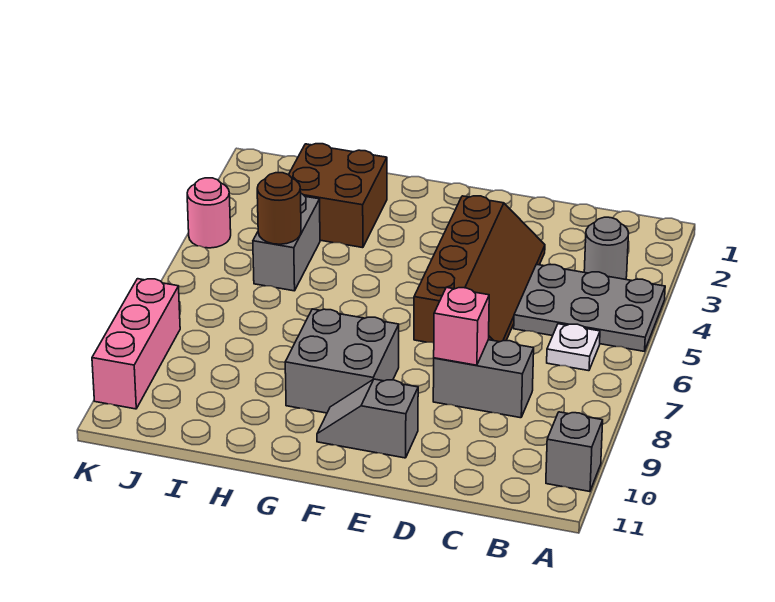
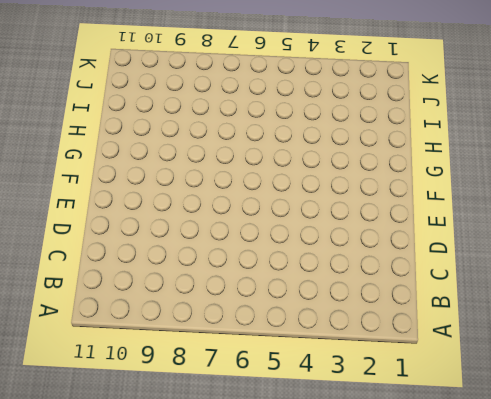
none -> grey 2x3 plate [514,264,665,351]
none -> grey 1x1 brick [546,412,603,492]
none -> grey 1x1 round brick [584,217,629,279]

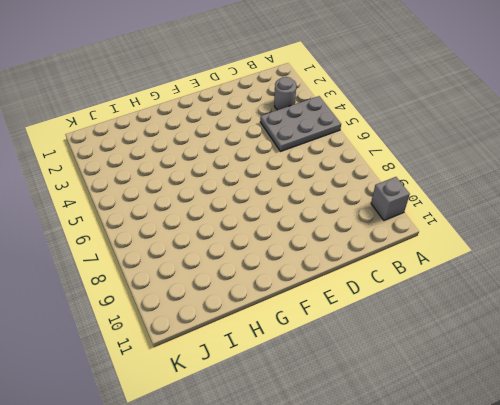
none -> white 1x1 plate [547,324,600,371]
none -> grey 1x2 brick [433,340,534,418]
none -> brown 2x4 slope [414,196,545,343]

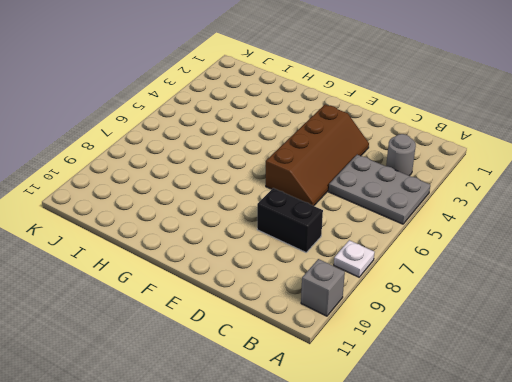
white 1x1 plate [334,240,375,277] -> white 1x1 plate moved to [547,324,600,371]
black 1x2 brick [257,188,323,252] -> grey 1x2 brick [433,340,534,418]
none -> grey 1x2 slope [317,379,418,458]
none -> grey 2x2 brick [285,309,399,413]
none -> brown 2x2 brick [289,144,387,248]

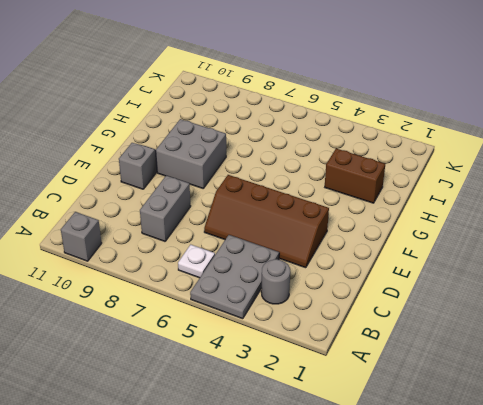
brown 1x2 brick [325,149,385,203] -> brown 2x2 brick [289,144,387,248]
none -> grey 1x2 brick [253,194,320,291]
none -> pink 1x1 round brick [187,178,231,248]
none -> pink 1x3 brick [92,279,180,409]

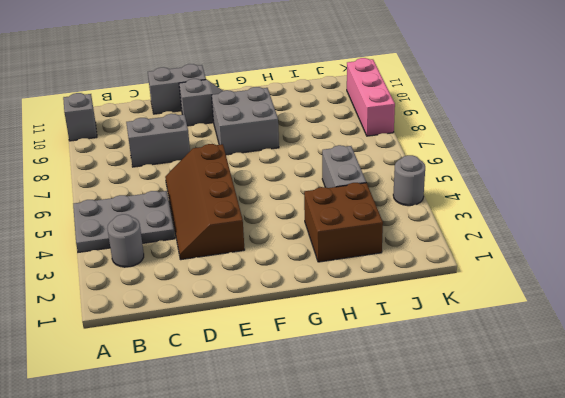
grey 1x2 brick [148,64,206,114] -> none
grey 1x1 round brick [393,155,425,206] -> pink 1x1 round brick [187,178,231,248]
none -> white 1x1 plate [547,324,600,371]
none -> pink 1x1 brick [434,287,489,365]
none -> brown 1x1 round brick [257,173,301,244]

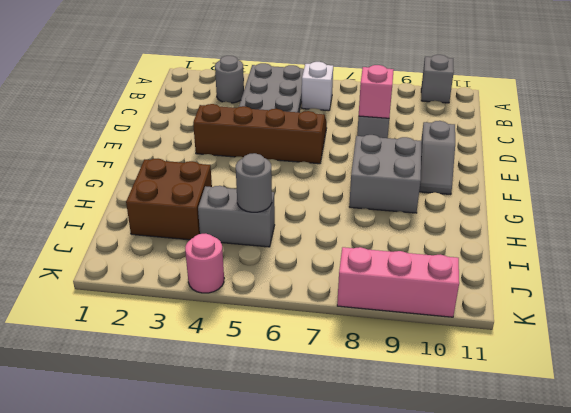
white 1x1 brick [302,62,333,111] -> white 1x1 plate [547,324,600,371]
grey 1x1 round brick [236,153,272,212] -> brown 1x1 round brick [257,173,301,244]

